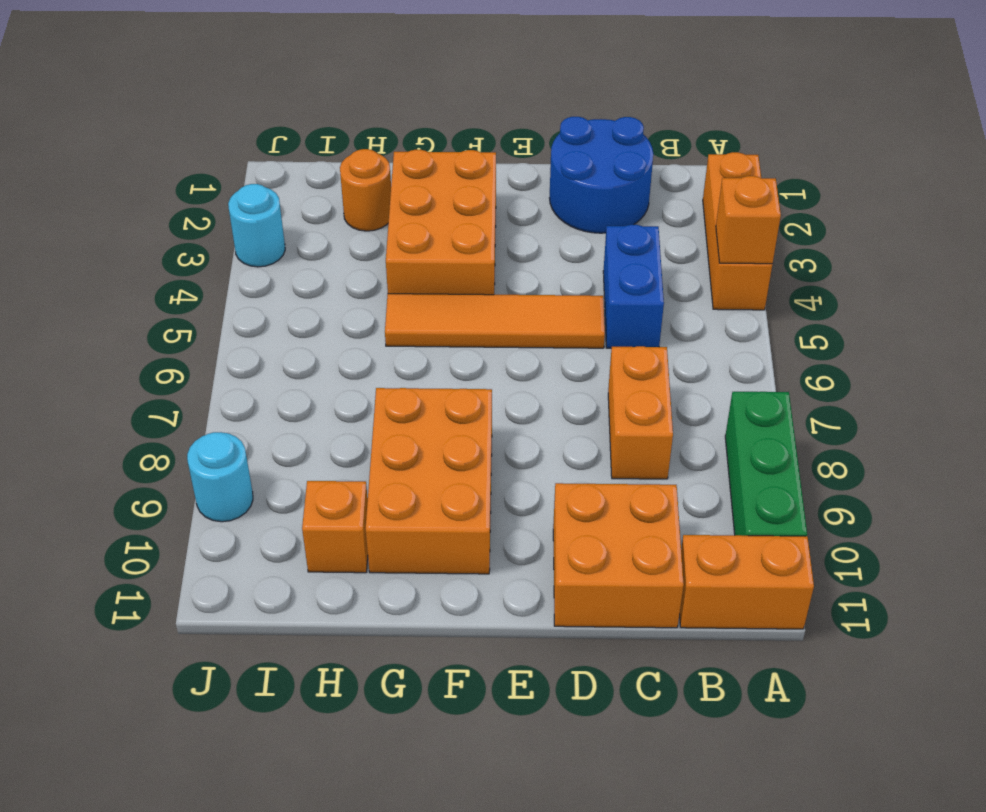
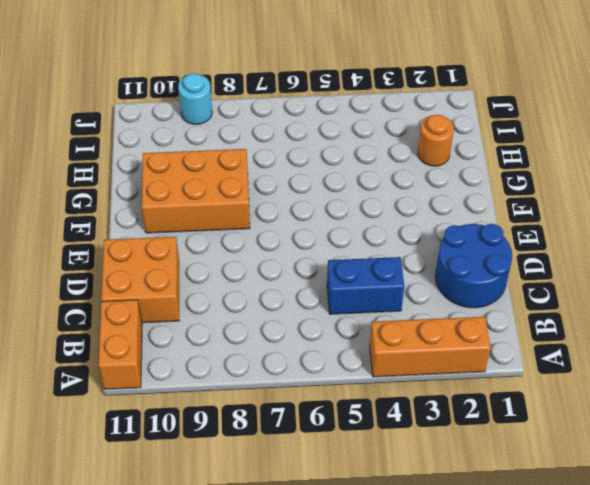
none -> green 1x3 brick [725,392,807,536]
none -> orange 1x2 brick [608,346,673,479]
none -> orange 1x4 tile [385,294,605,348]

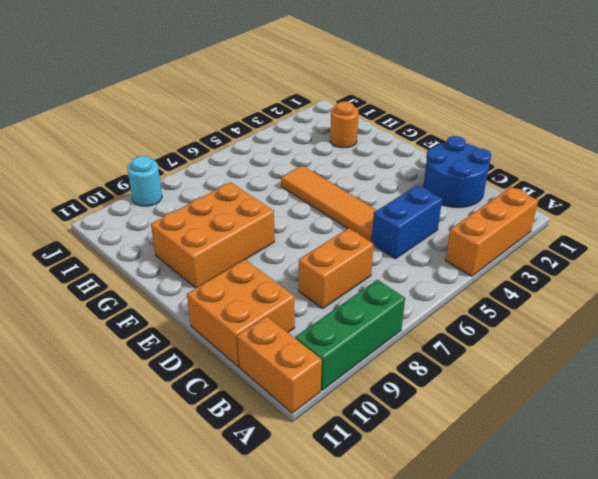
none -> orange 2x3 brick [386,150,496,295]
none -> orange 1x1 brick [302,481,368,573]
none -> cyan 1x1 round brick [228,184,285,267]

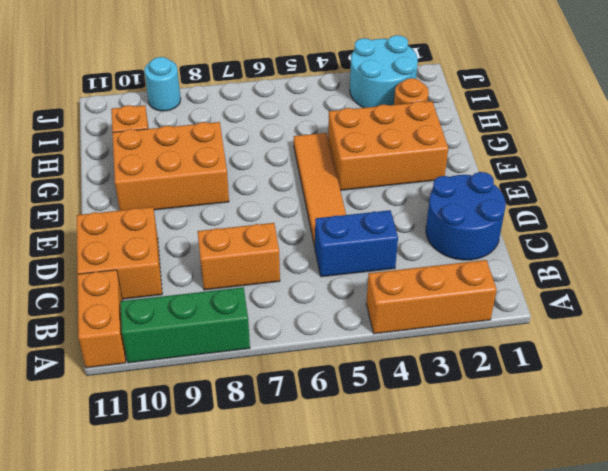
cyan 2x2 round brick [350,35,418,108] -> cyan 1x1 round brick [228,184,285,267]
none -> orange 1x1 brick [716,176,781,264]

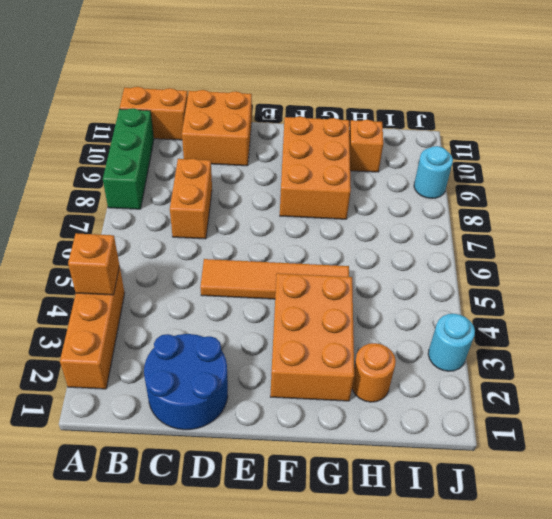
none -> blue 1x2 brick [603,225,664,348]

